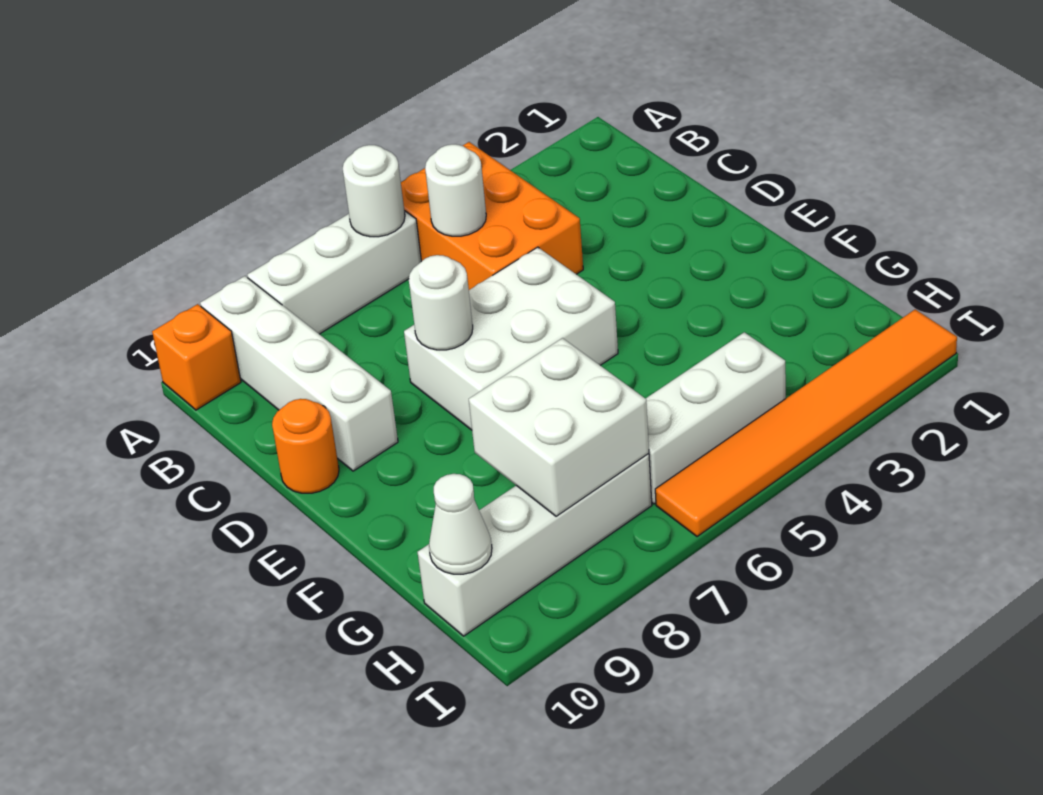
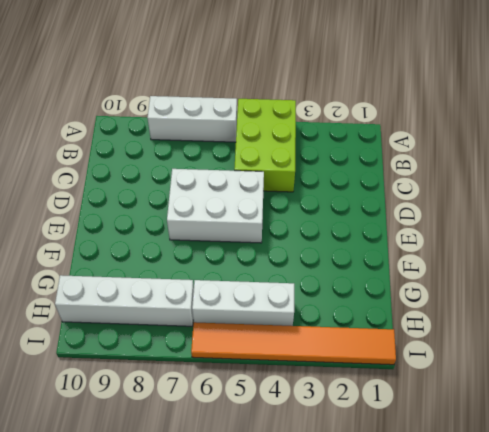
lime 2x3 brick [234,99,296,192] -> orange 2x3 brick [401,142,583,290]
none -> white 1x4 brick [200,276,398,471]
none -> orange 1x1 brick [152,304,241,410]
none -> orange 1x1 round brick [272,399,339,493]

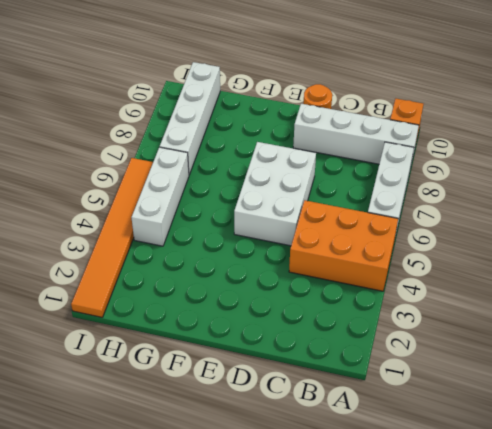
none -> white 1x1 round brick [343,145,405,237]
none -> white 1x1 round brick [425,144,486,236]
none -> white 1x1 round brick [409,255,473,350]

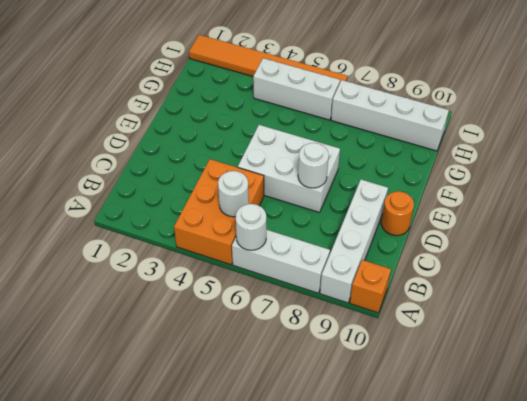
none -> white 2x2 brick [469,338,649,516]
none -> white 1x1 cone [429,474,492,574]

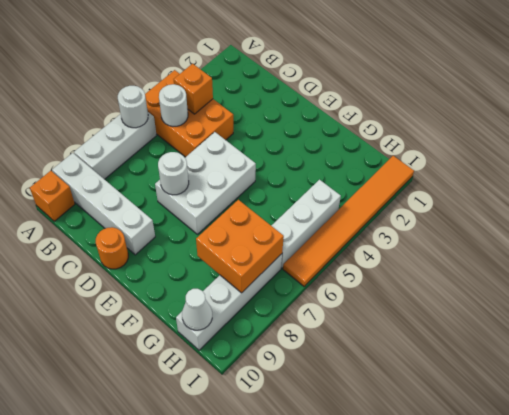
orange 1x1 brick [174,64,213,114] -> none
orange 2x2 brick [196,200,284,293] -> white 2x2 brick [469,338,649,516]

